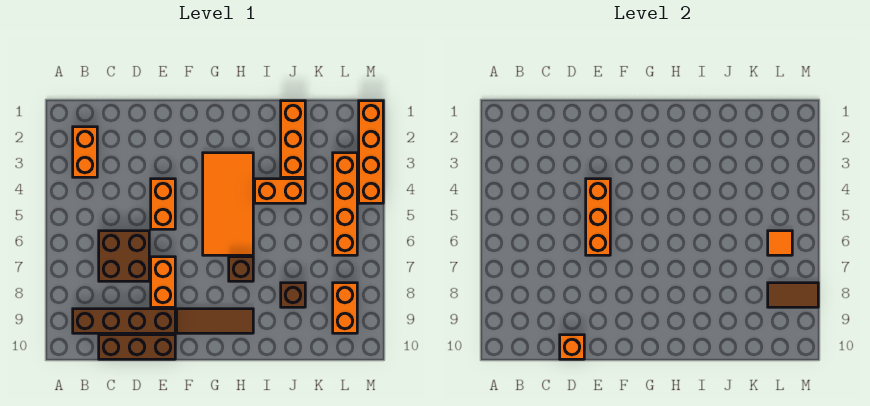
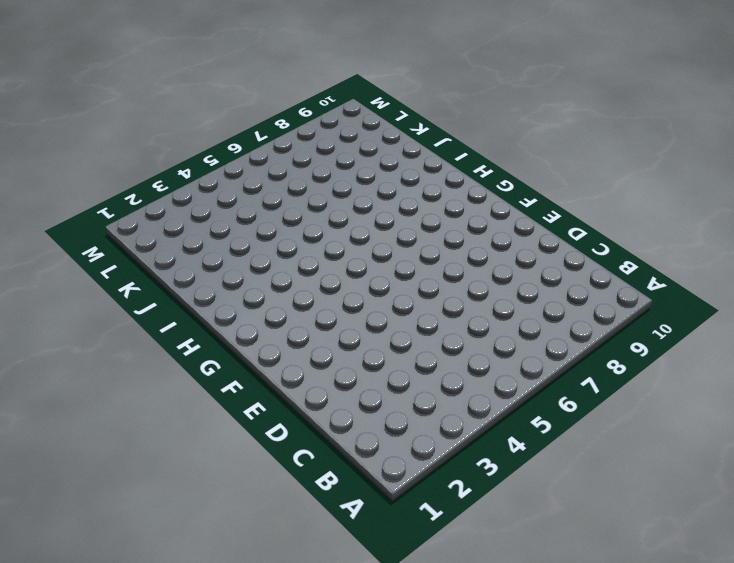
none -> orange 1x2 brick [73,127,97,177]
none -> brown 1x4 brick [73,309,175,333]
none -> brown 2x2 brick [99,231,149,281]

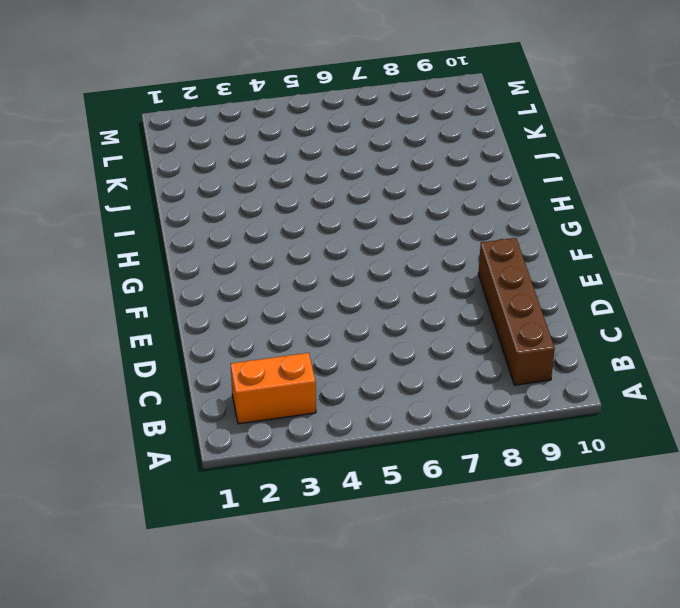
none -> brown 2x2 brick [99,231,149,281]
none -> brown 1x3 brick [99,335,175,359]
none -> orange 1x2 brick [151,179,175,229]

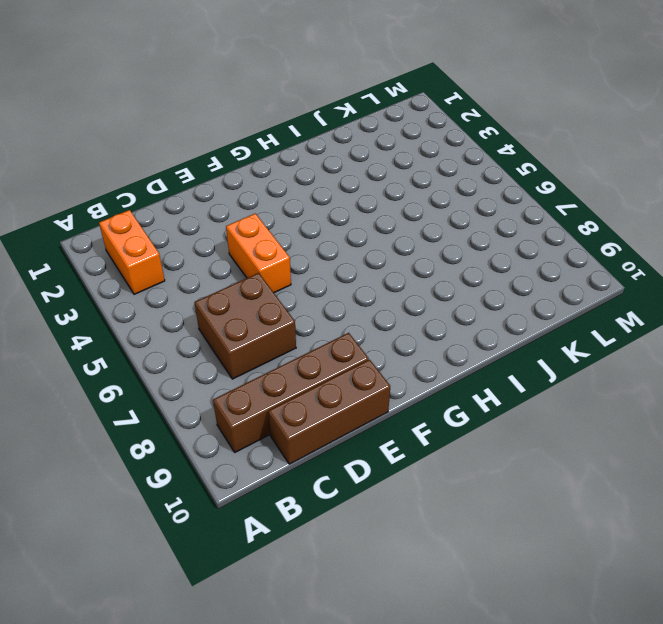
none -> orange 1x2 brick [151,257,175,307]
none -> brown 1x3 tile [177,309,253,333]
none -> orange 2x4 tile [203,153,253,255]

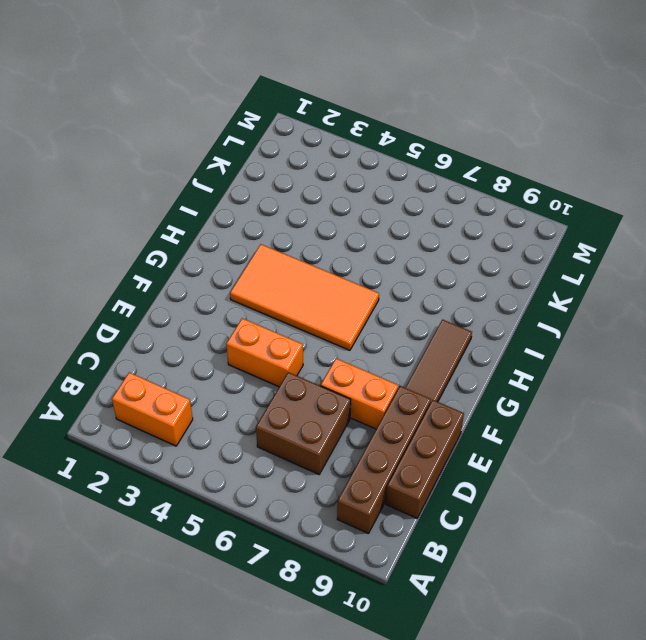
none -> brown 1x1 brick [229,257,253,281]
none -> orange 1x2 brick [255,179,305,203]
none -> orange 1x3 brick [281,101,305,177]

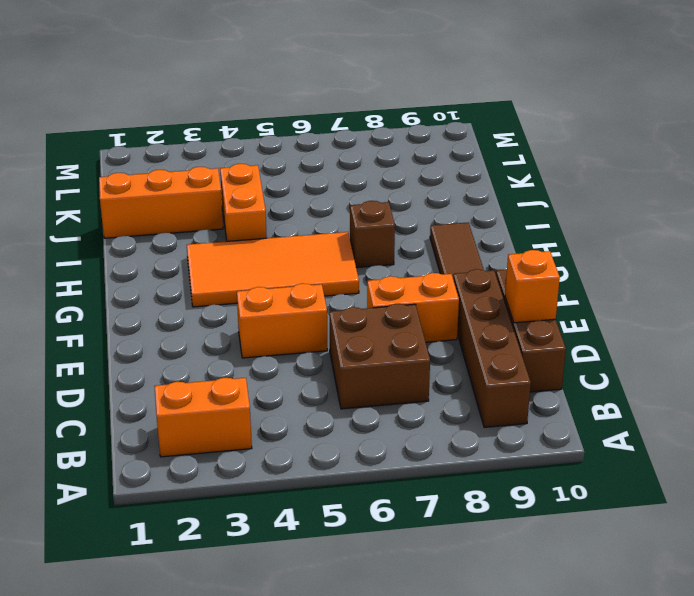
none -> brown 1x1 brick [281,283,305,307]
none -> orange 1x4 brick [333,153,357,255]
none -> orange 1x2 brick [333,283,357,333]

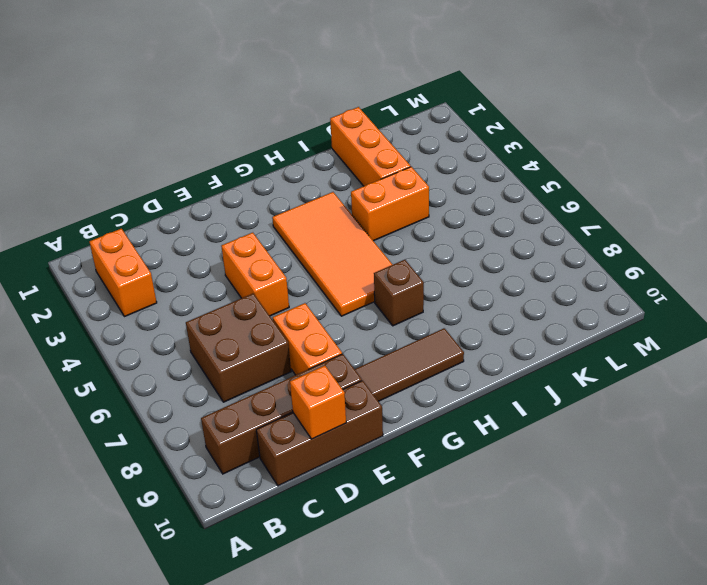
none -> brown 1x1 brick [281,283,305,307]
none -> orange 1x4 brick [333,153,357,255]
none -> orange 1x2 brick [333,283,357,333]

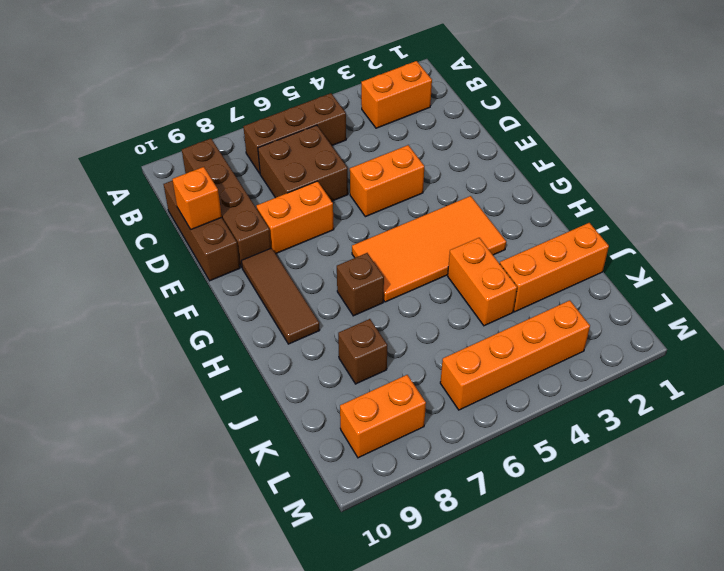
brown 1x3 brick [243,93,346,173] -> none
none -> orange 1x4 brick [359,101,383,203]
none -> orange 1x3 brick [586,179,610,255]
none -> orange 1x1 tile [768,231,792,255]

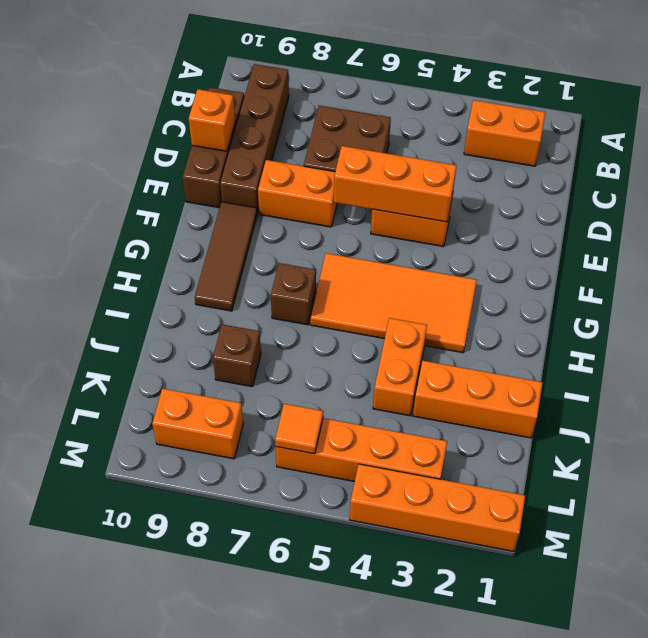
none -> brown 1x2 tile [768,283,818,307]

